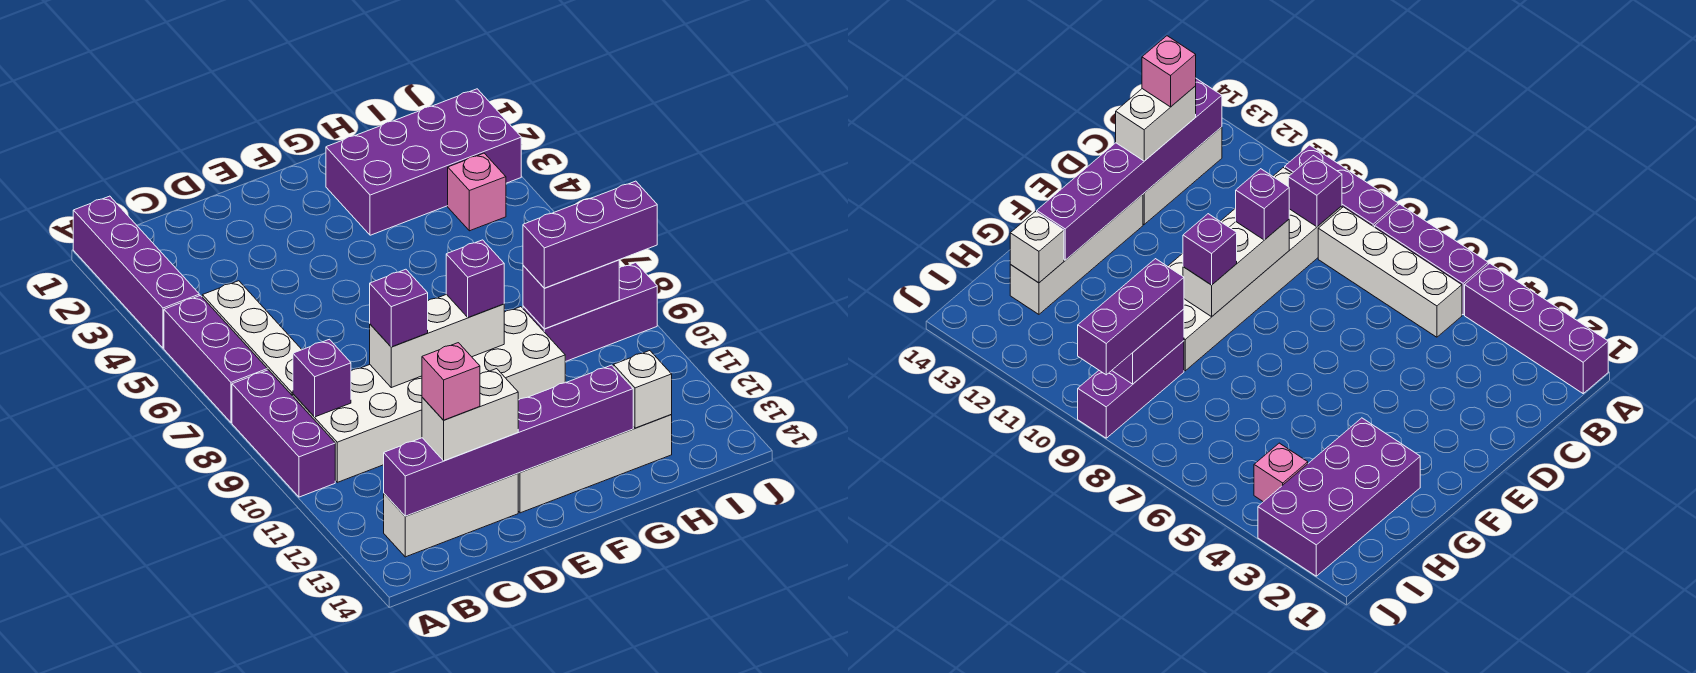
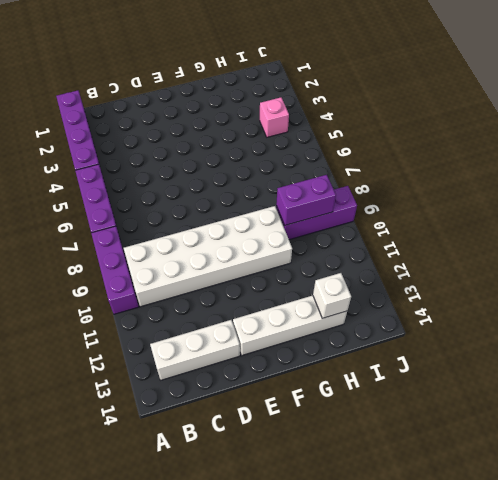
none -> white 1x4 brick [202,281,302,396]
none -> purple 2x4 brick [326,89,521,235]
none -> purple 1x1 brick [293,339,351,417]

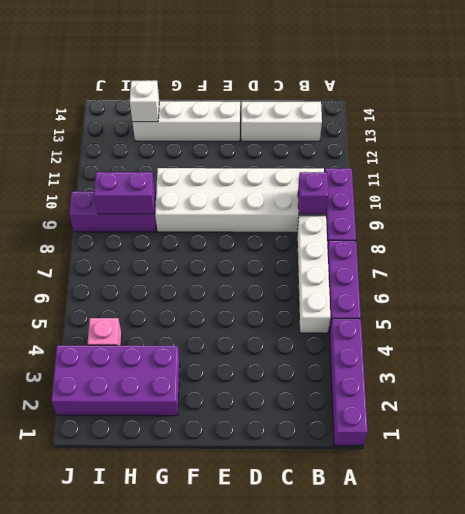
none -> purple 1x6 brick [384,365,633,516]
none -> white 1x3 brick [370,294,504,388]
none -> white 1x2 brick [422,369,518,461]

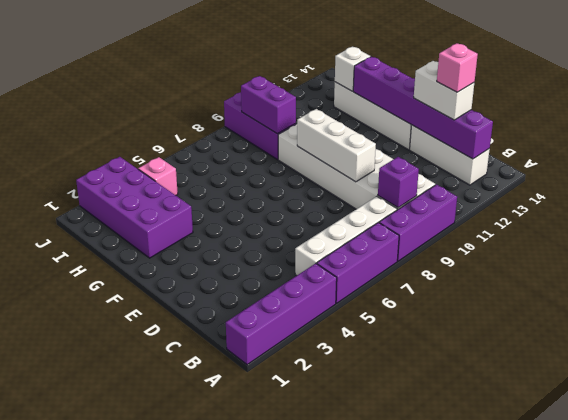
none -> purple 1x1 brick [370,269,428,347]
none -> purple 1x1 brick [446,240,504,317]
none -> purple 1x3 brick [523,181,657,288]

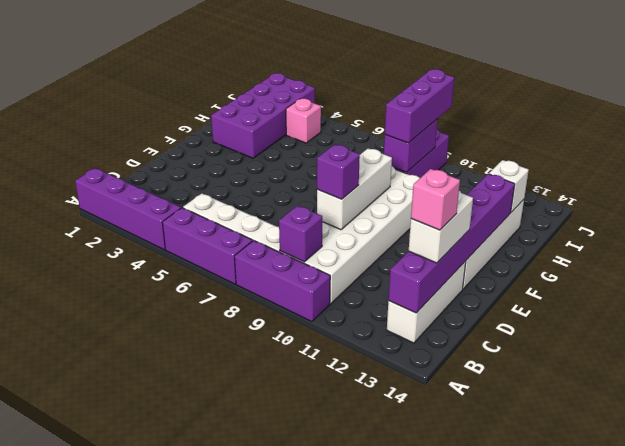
none -> purple 1x1 brick [446,240,504,317]

